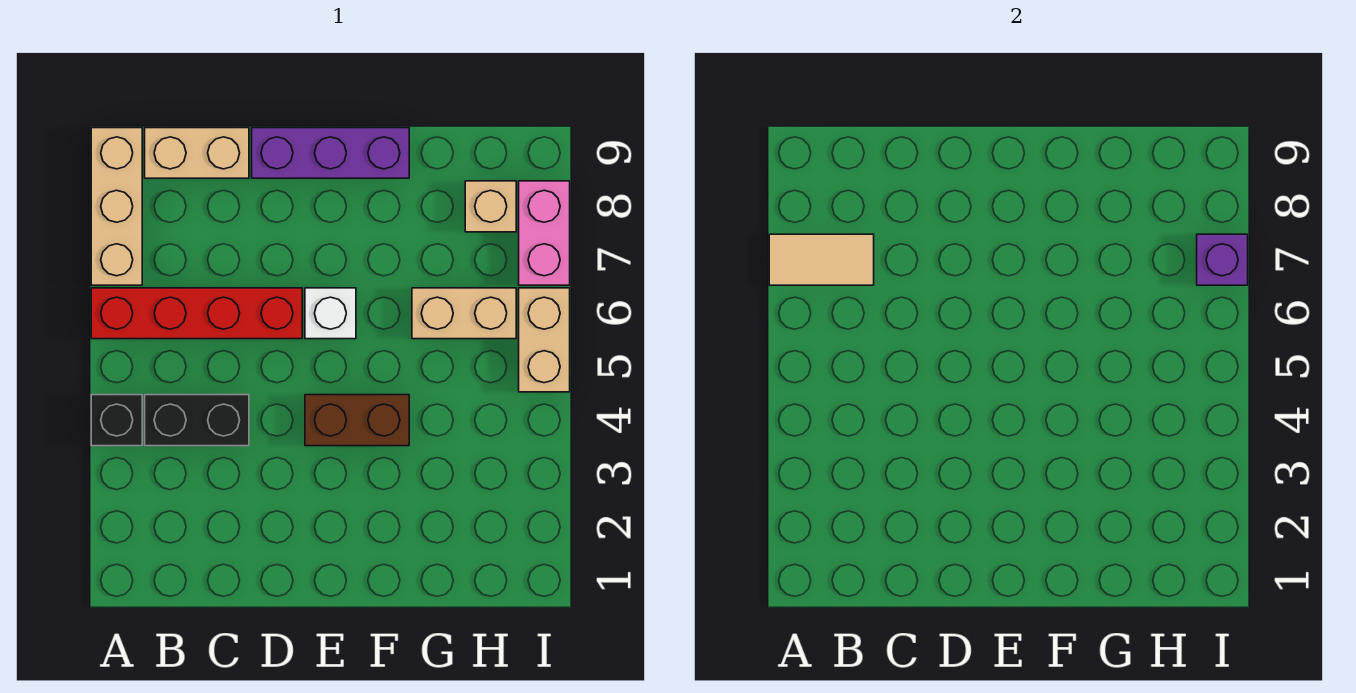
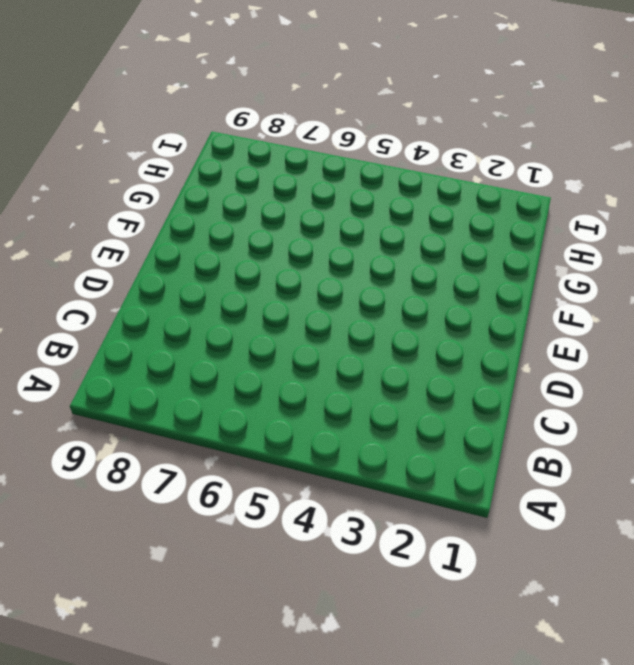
none -> black 1x1 brick [91,395,142,446]
none -> red 1x4 brick [91,288,302,339]
none -> tan 1x3 brick [91,128,142,285]

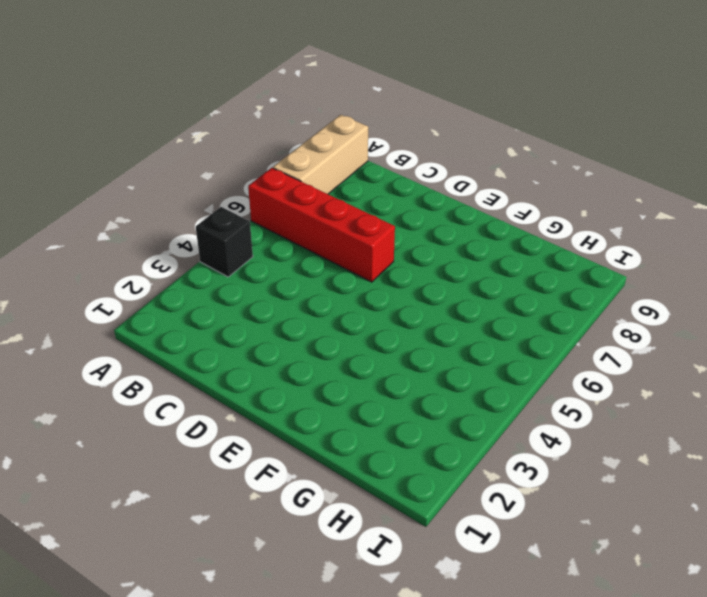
none -> black 1x2 brick [145,395,249,446]
none -> tan 1x2 brick [145,128,249,178]
none -> purple 1x3 brick [252,128,409,178]

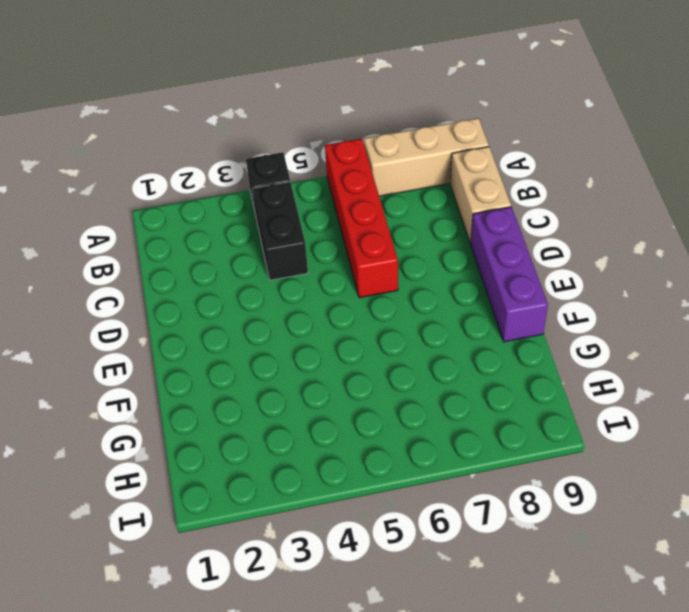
none -> brown 1x2 brick [305,395,409,446]
none -> white 1x1 brick [305,288,356,339]
none -> tan 1x2 brick [412,288,516,339]

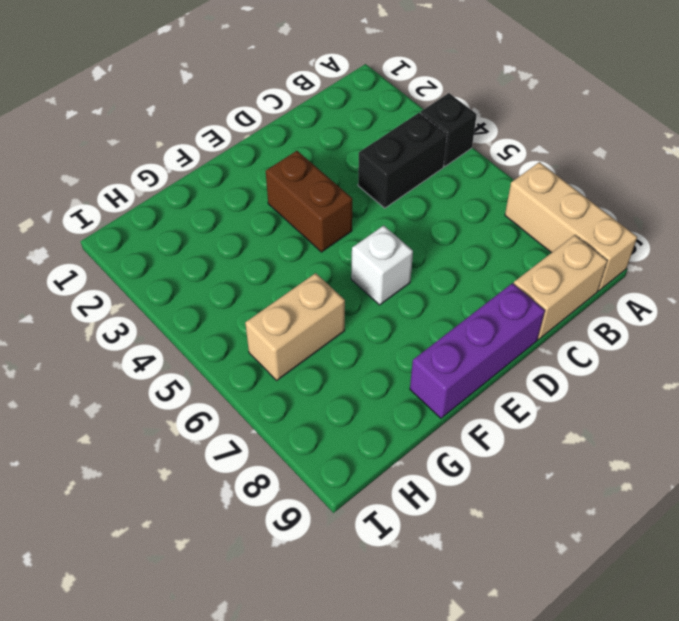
brown 1x2 brick [266,151,352,252] -> brown 1x2 brick turned to [305,395,409,446]
none -> red 1x4 brick [91,288,302,339]
none -> tan 1x1 brick [465,181,516,232]
none -> tan 1x2 brick [519,288,570,392]

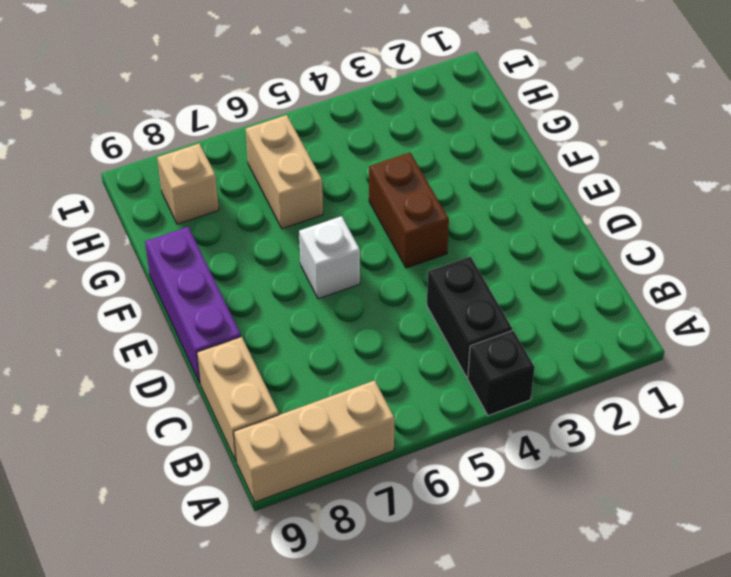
none -> red 1x4 brick [91,288,302,339]
none -> tan 1x2 brick [519,288,570,392]
none -> pink 1x2 brick [519,181,570,285]

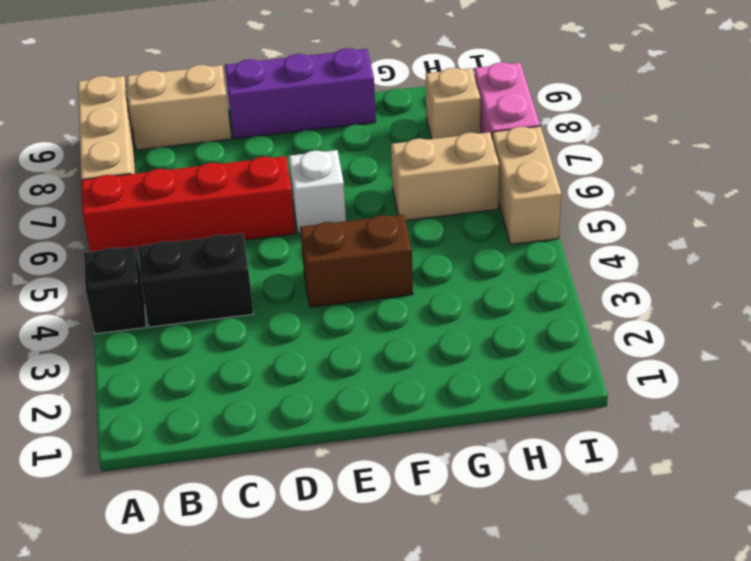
none -> tan 1x2 tile [769,234,874,285]
none -> purple 1x1 brick [1197,234,1248,285]

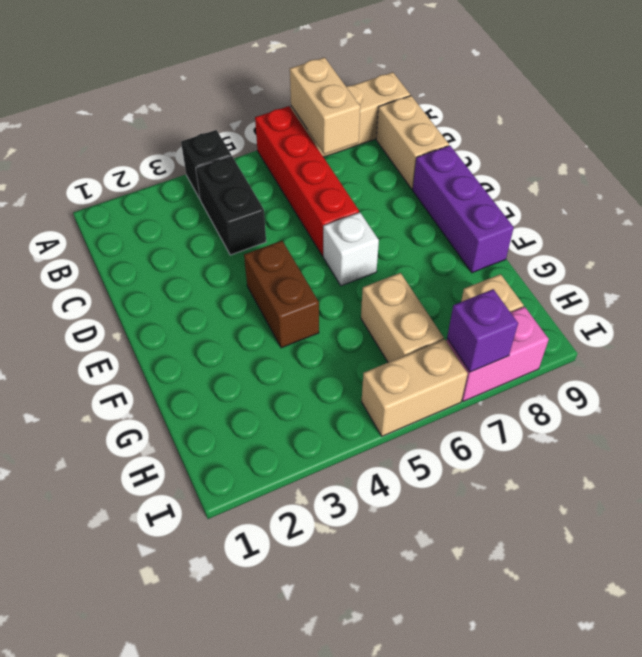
tan 1x2 brick [290,57,360,154] -> tan 1x2 tile [769,234,874,285]

